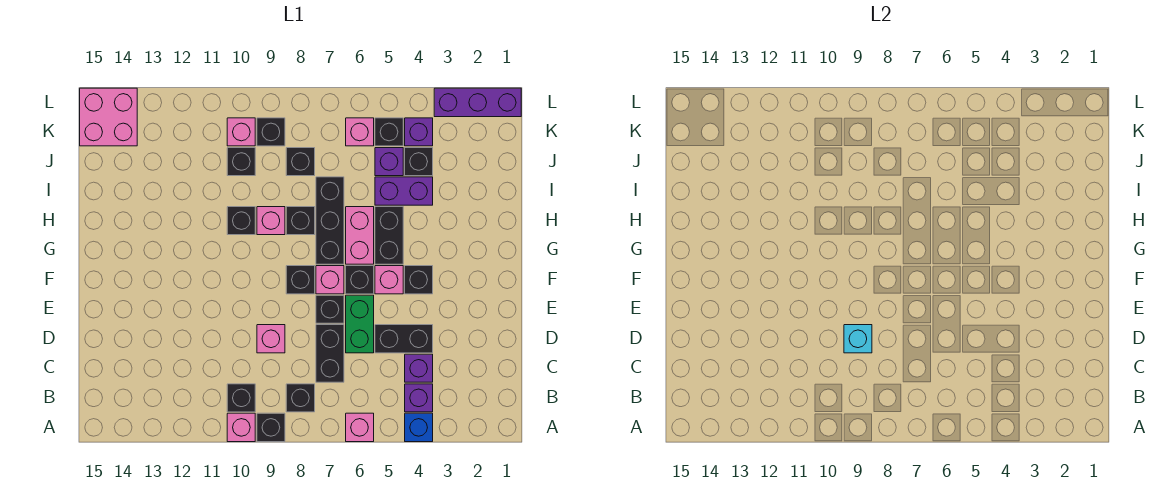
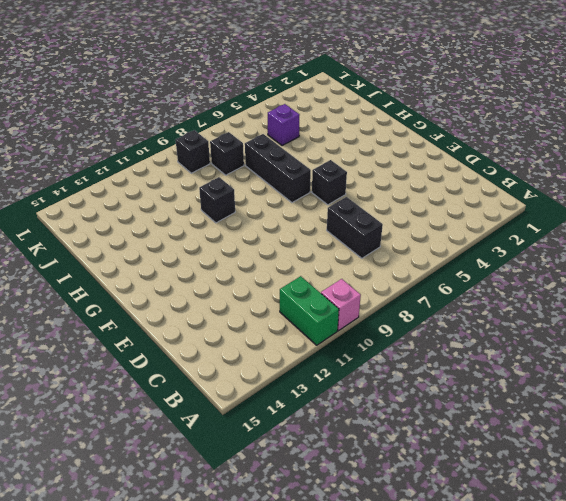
green 1x2 brick [280,276,339,345] -> green 1x2 brick moved to [346,295,374,353]
none -> blue 1x1 brick [405,413,433,442]
none -> pink 1x1 brick [346,413,374,442]
none -> black 1x1 brick [257,413,285,442]
none -> purple 1x1 brick [405,384,433,412]

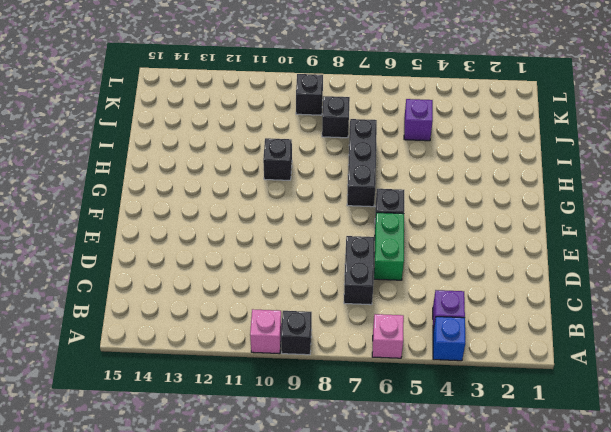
none -> black 1x1 brick [286,384,315,412]
none -> black 1x1 brick [227,384,255,412]
none -> purple 1x1 brick [405,354,433,382]
none -> black 1x2 brick [375,325,433,353]

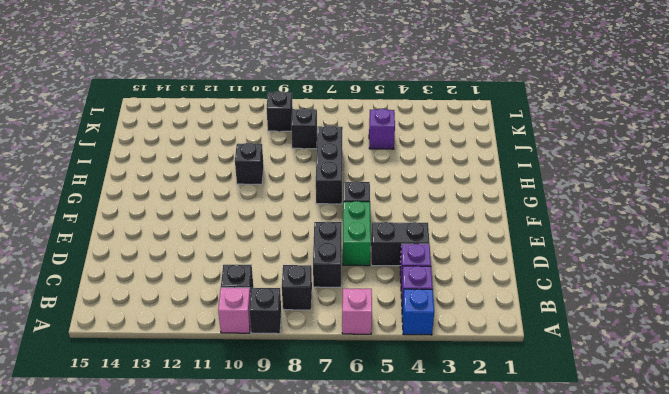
none -> pink 1x1 brick [257,325,285,353]
none -> black 1x1 brick [316,295,344,323]
none -> black 1x1 brick [405,266,433,294]
none -> pink 1x1 brick [375,266,403,294]

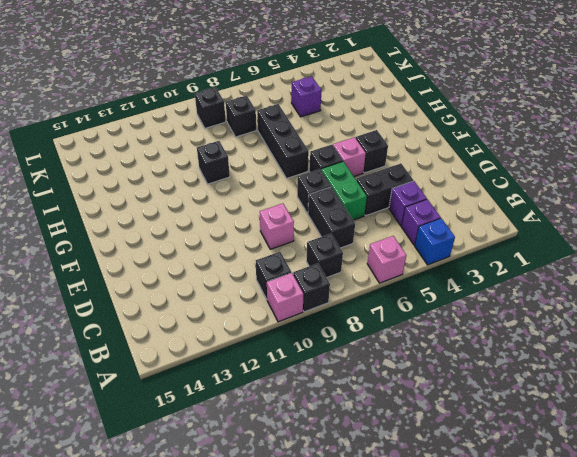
none -> pink 1x1 brick [316,266,344,294]
none -> black 1x1 brick [286,266,315,294]
none -> black 1x2 brick [375,207,403,264]
none -> pink 1x2 brick [346,207,374,264]

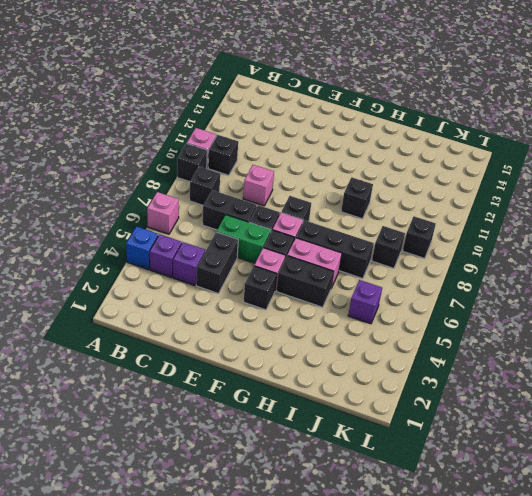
none -> black 1x1 brick [286,207,315,235]
none -> pink 1x1 brick [257,207,285,235]
none -> purple 1x2 brick [375,177,433,205]
none -> black 1x1 brick [405,148,433,176]

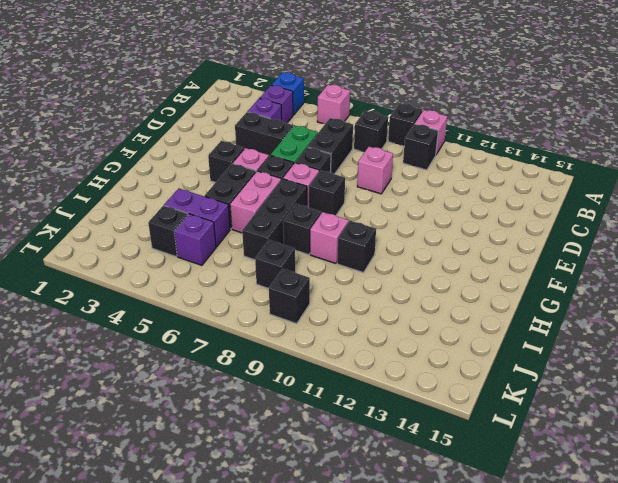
none -> black 1x1 brick [227,148,255,176]
none -> purple 1x1 brick [405,118,433,146]
none -> black 1x1 brick [375,118,403,146]
none -> pink 1x1 brick [346,118,374,146]

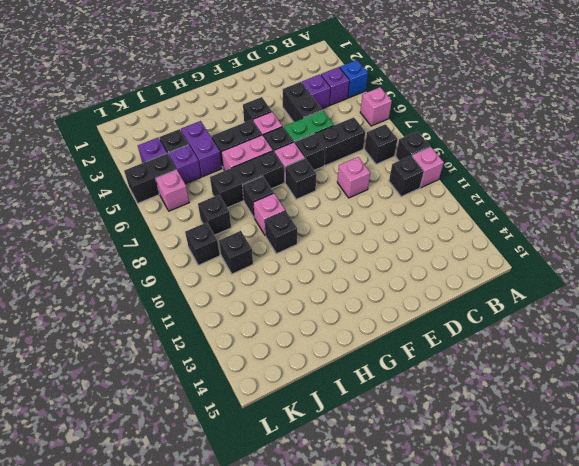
black 1x2 brick [124,154,177,203] -> black 1x1 brick [375,118,403,146]
none -> pink 1x1 brick [227,118,255,146]
none -> pink 2x2 brick [80,88,137,146]
none -> purple 1x3 brick [434,88,521,117]
none -> cyan 1x1 brick [844,325,872,353]

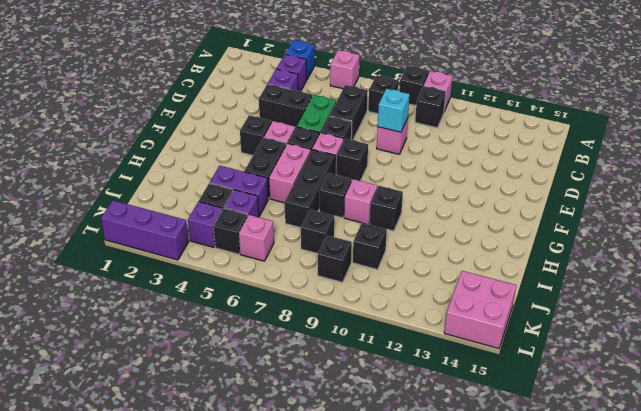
none -> pink 1x1 brick [227,118,255,146]

